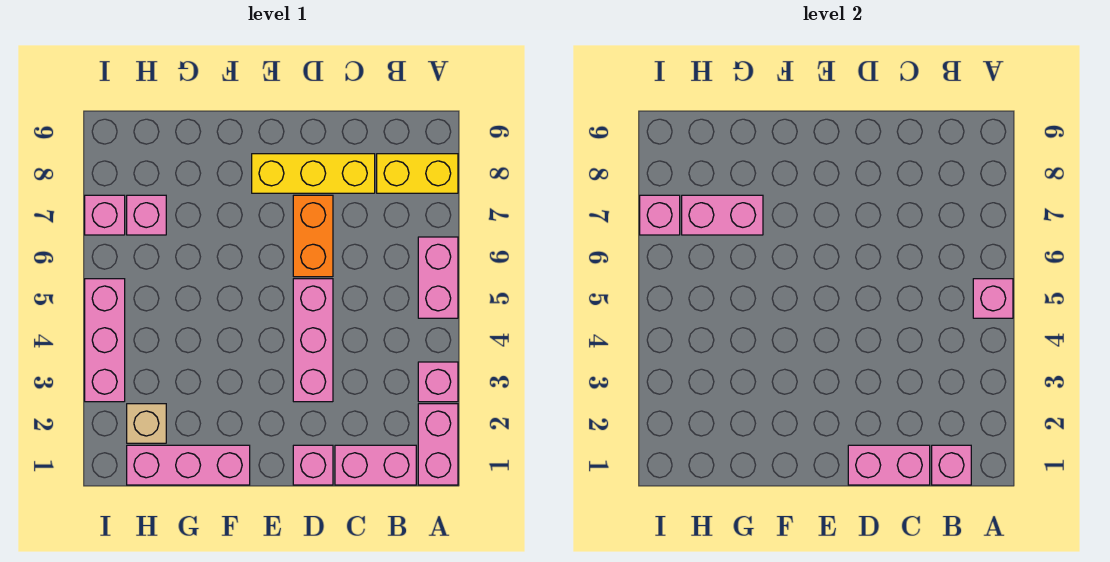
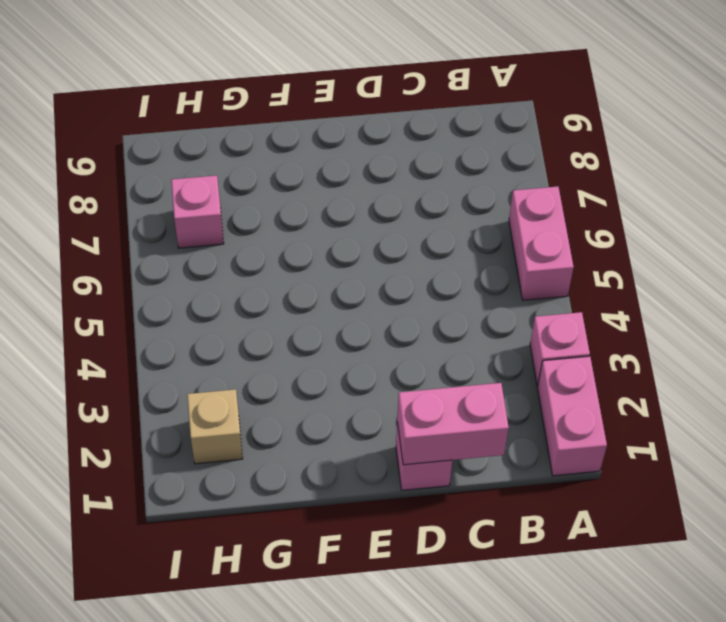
none -> yellow 1x2 brick [377,154,458,193]
none -> pink 1x2 brick [335,445,416,485]
none -> yellow 1x3 brick [252,154,375,193]

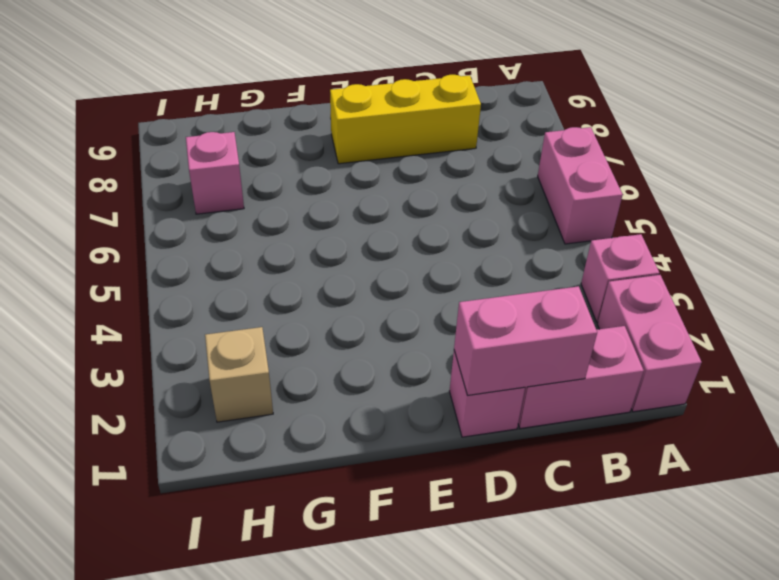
none -> yellow 1x2 brick [377,154,458,193]
none -> pink 1x3 brick [293,279,333,402]
none -> orange 1x2 brick [293,195,333,277]

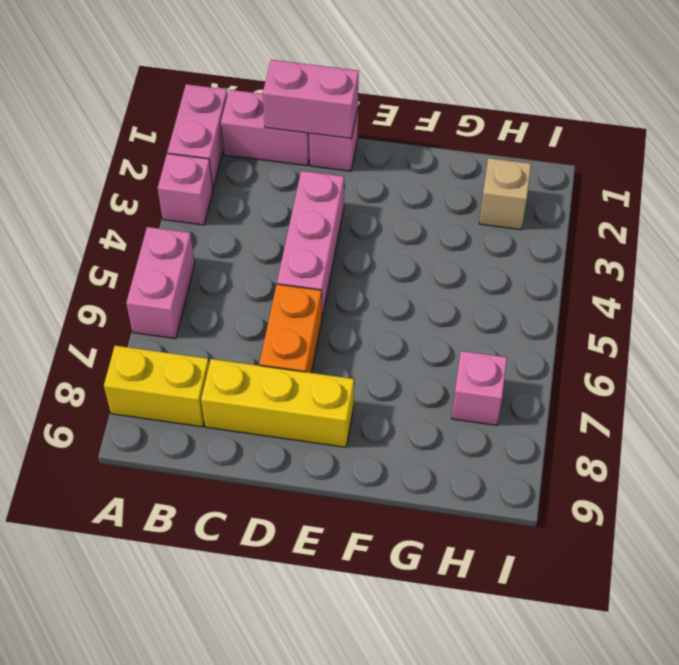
none -> pink 1x3 brick [127,445,250,485]
none -> pink 1x3 brick [85,279,125,402]
none -> pink 1x1 brick [85,195,125,235]

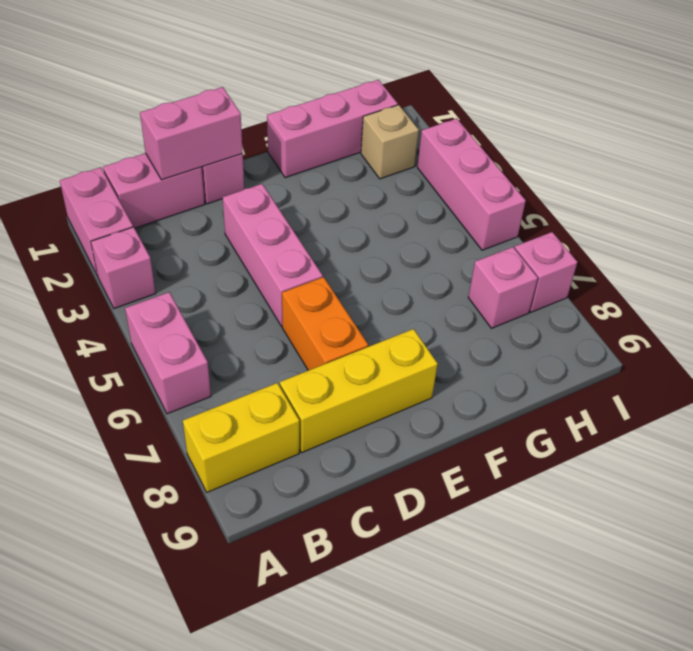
none -> pink 1x1 brick [973,279,1013,318]
none -> pink 1x1 brick [932,445,971,485]
none -> pink 1x2 brick [682,195,763,235]

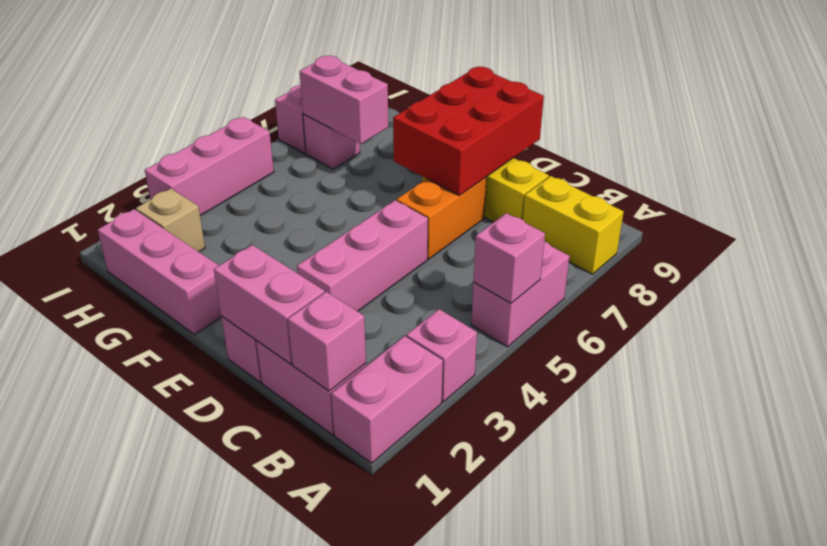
red 2x3 brick [393,67,544,195] -> none
none -> pink 1x1 brick [640,195,680,235]

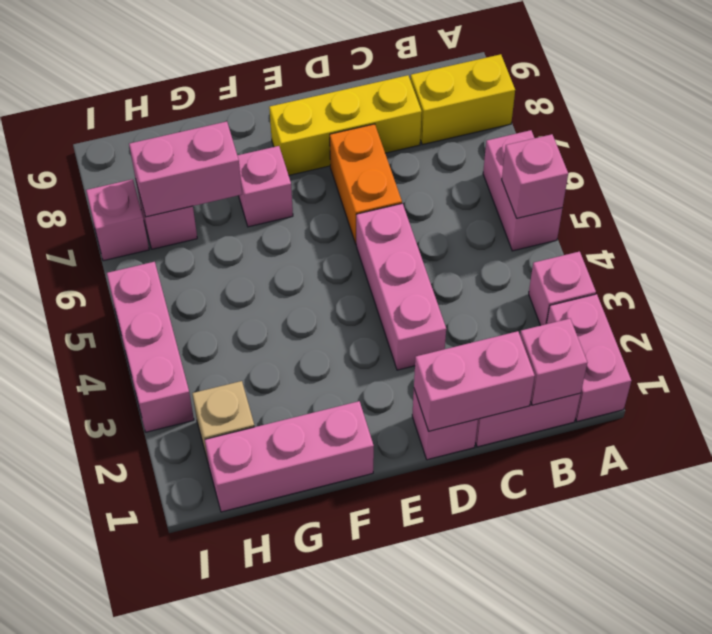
pink 1x1 brick [237,146,293,227] -> pink 1x1 brick moved to [640,195,680,235]

